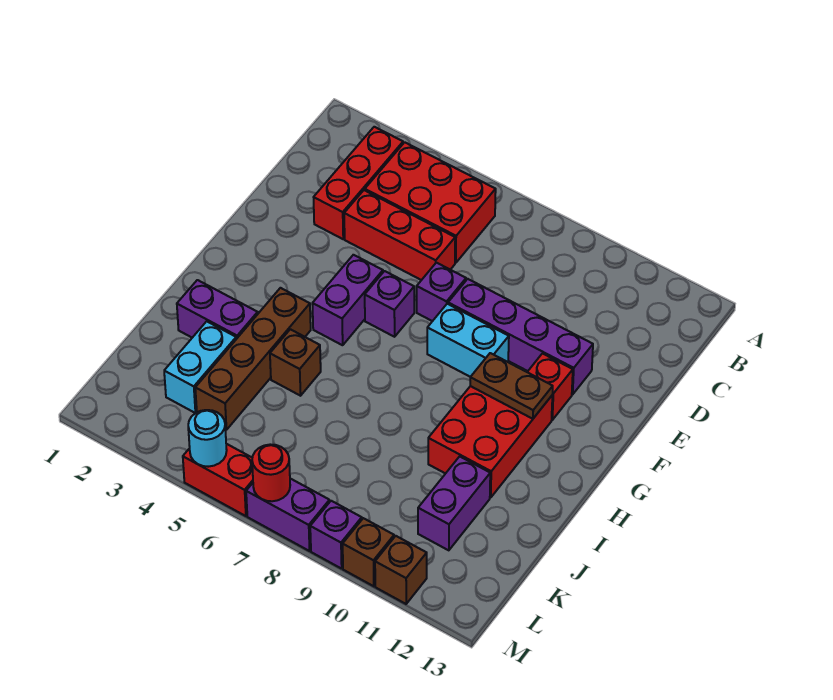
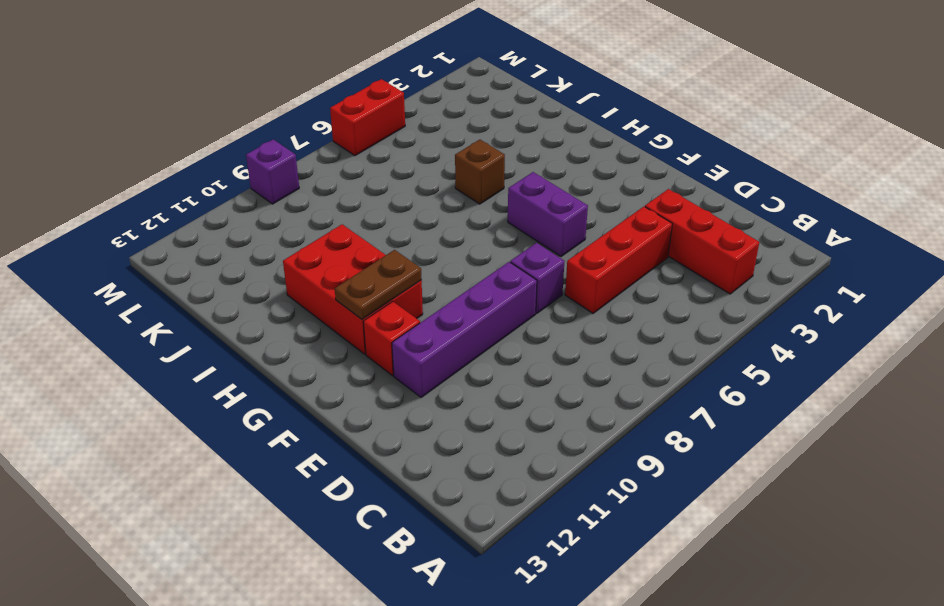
none -> red 2x3 brick [365,142,496,263]
none -> purple 1x1 brick [365,271,414,337]
none -> cyan 1x2 brick [427,304,509,377]

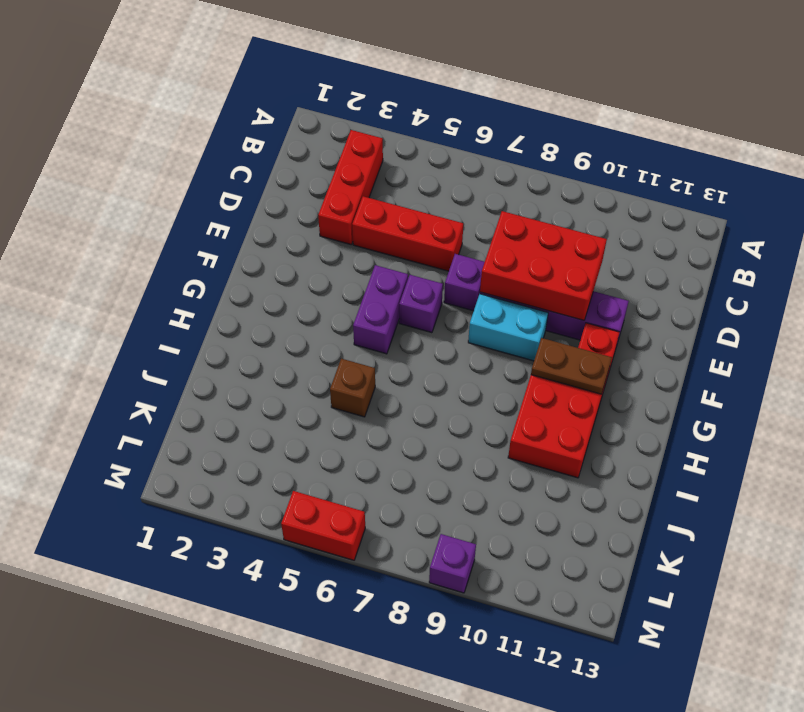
red 2x3 brick [480,211,607,320] -> red 2x3 brick moved to [365,142,496,263]
none -> brown 1x4 brick [195,288,311,430]
none -> purple 1x2 brick [177,280,258,339]
none -> cyan 1x2 brick [164,321,236,413]

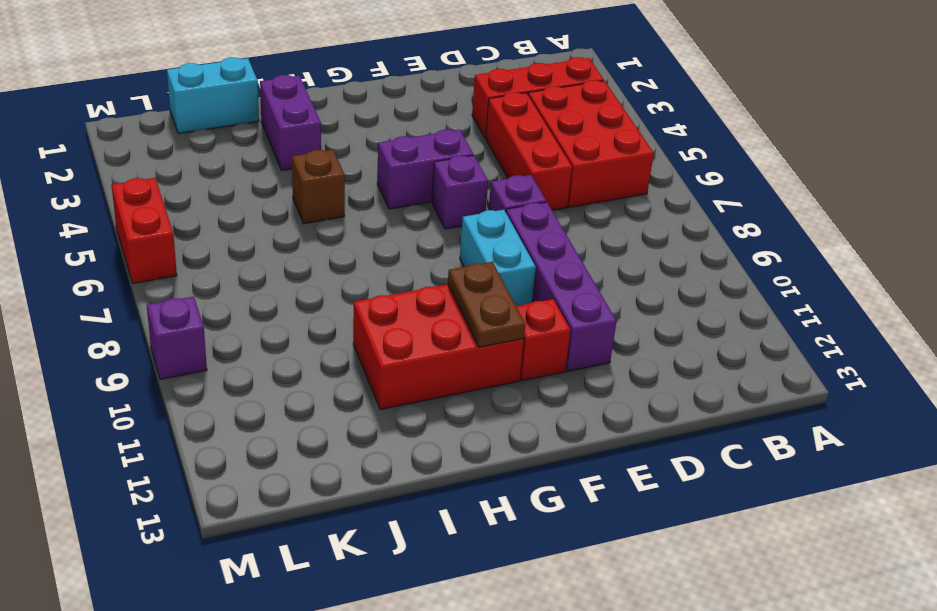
cyan 1x2 brick [167,57,259,134] -> cyan 1x2 brick moved to [164,321,236,413]
none -> brown 1x4 brick [195,288,311,430]
none -> purple 1x2 brick [418,456,490,550]
none -> purple 1x2 brick [246,479,330,551]

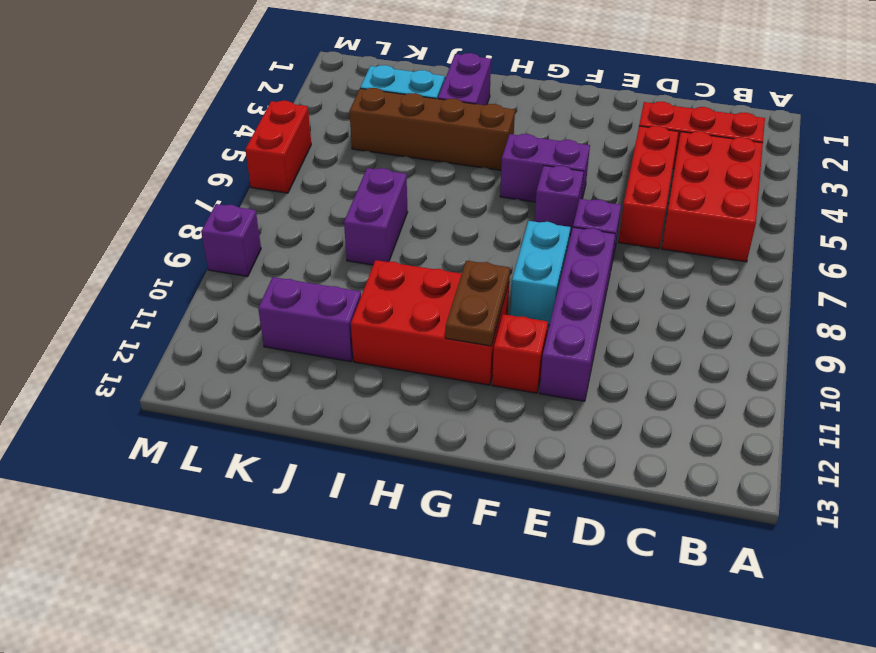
purple 1x2 brick [344,168,408,265] -> purple 1x2 brick moved to [246,479,330,551]
none -> brown 1x1 brick [270,329,321,396]
none -> brown 1x1 brick [343,518,394,586]
none -> brown 1x1 brick [375,536,427,604]

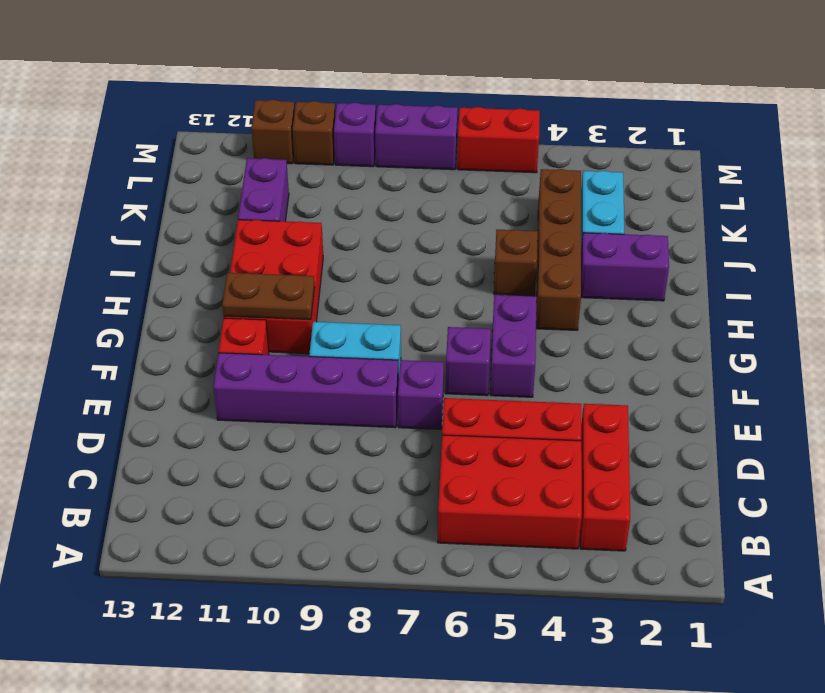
none -> cyan 1x1 round brick [188,410,227,467]
none -> red 1x1 round brick [252,444,290,501]

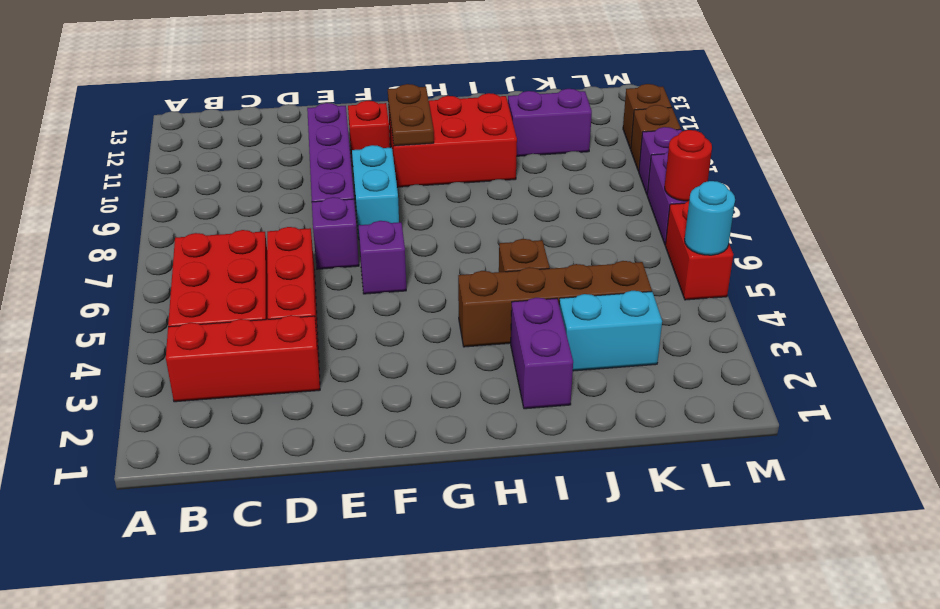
none -> purple 1x2 brick [312,255,383,345]

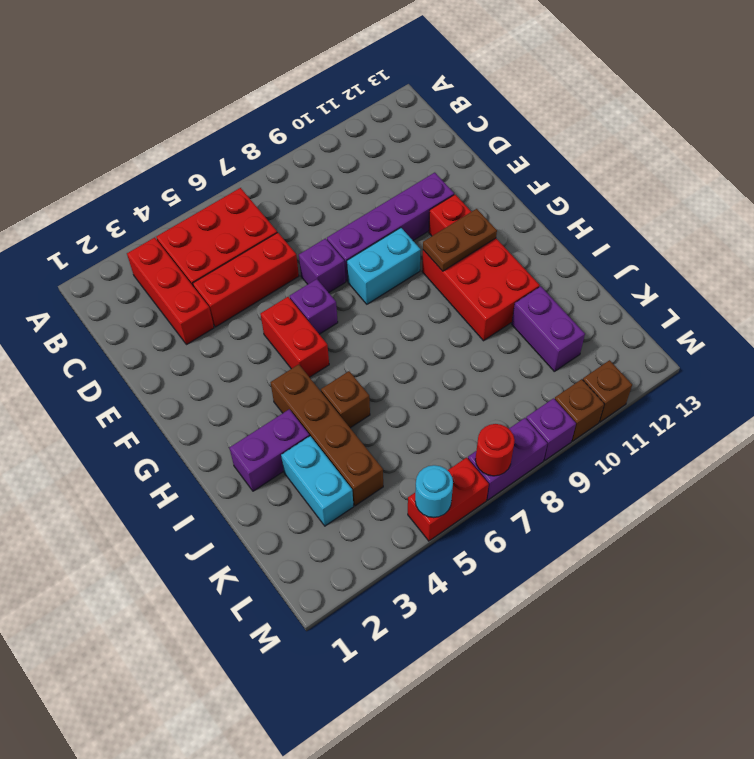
red 1x2 brick [261,297,329,377] -> purple 1x2 brick [312,255,383,345]

